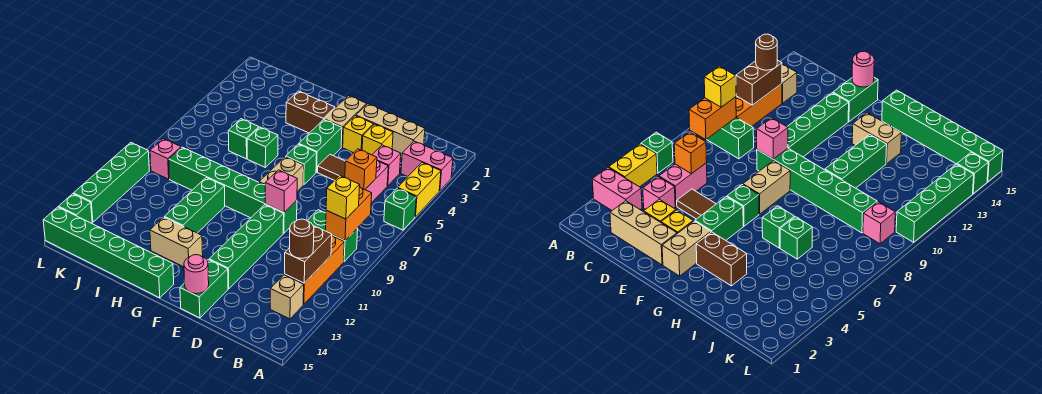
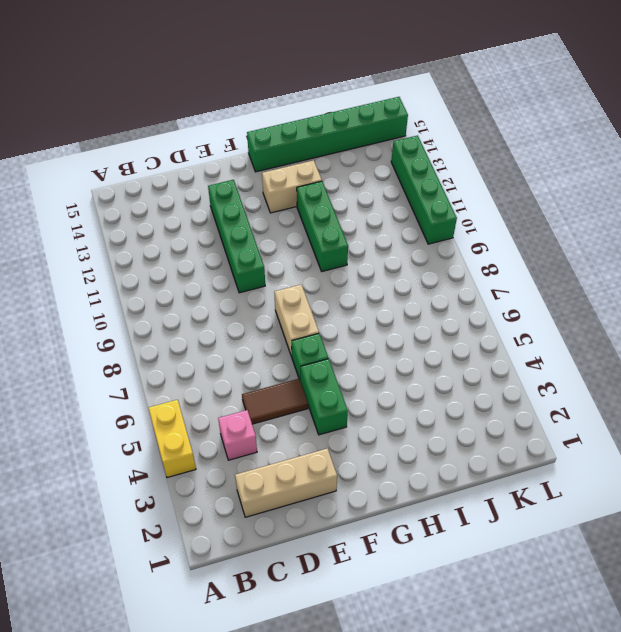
none -> pink 1x2 brick [401,141,453,191]
none -> green 1x1 brick [384,188,416,230]
none -> green 1x2 brick [307,210,358,262]
none -> orange 1x3 brick [285,236,344,304]

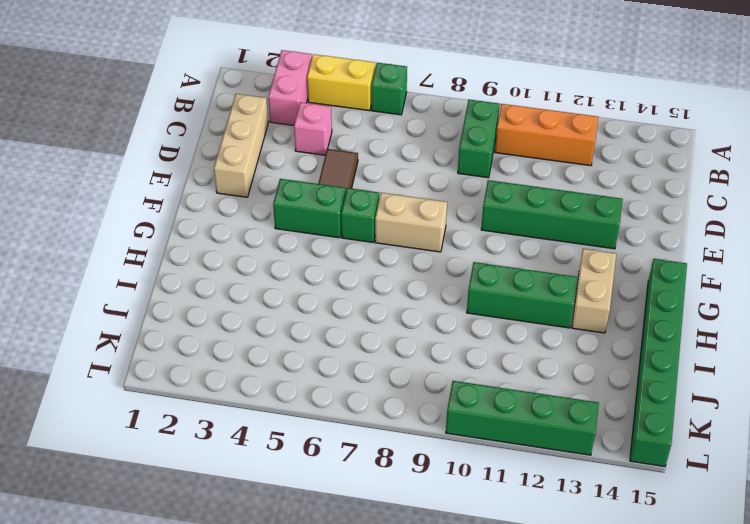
none -> tan 1x1 brick [270,275,304,319]
none -> pink 1x2 brick [365,161,388,203]
none -> yellow 1x1 brick [362,124,393,155]
none -> yellow 1x1 brick [343,116,374,153]

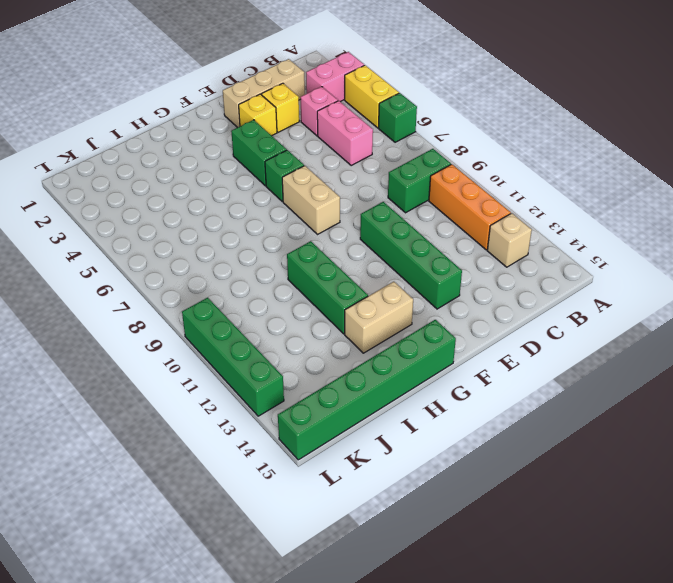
none -> brown 1x2 tile [318,154,346,180]
none -> green 1x6 brick [169,147,297,233]
none -> green 1x2 brick [180,260,228,318]
none -> tan 1x2 brick [324,96,367,147]

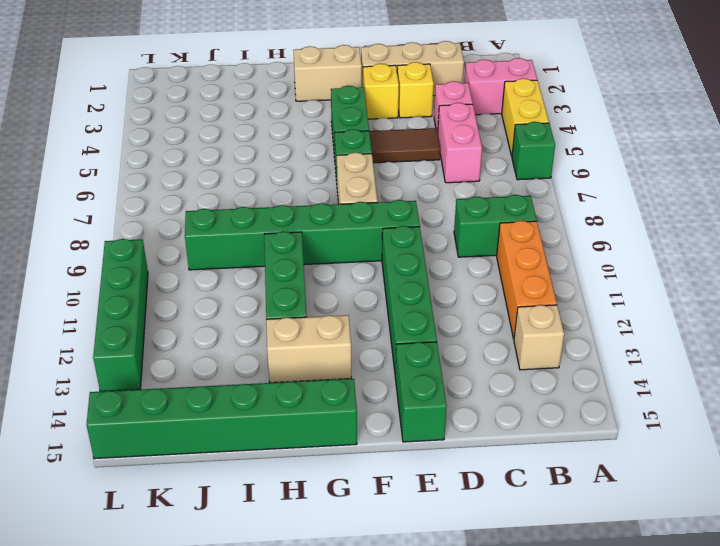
tan 1x2 brick [293,45,362,101] -> tan 1x2 brick turned to [324,96,367,147]
none -> brown 1x2 brick [286,91,335,133]
none -> green 1x1 brick [247,127,278,167]
none -> green 1x1 brick [228,119,259,159]
none -> pink 1x1 brick [150,139,181,179]

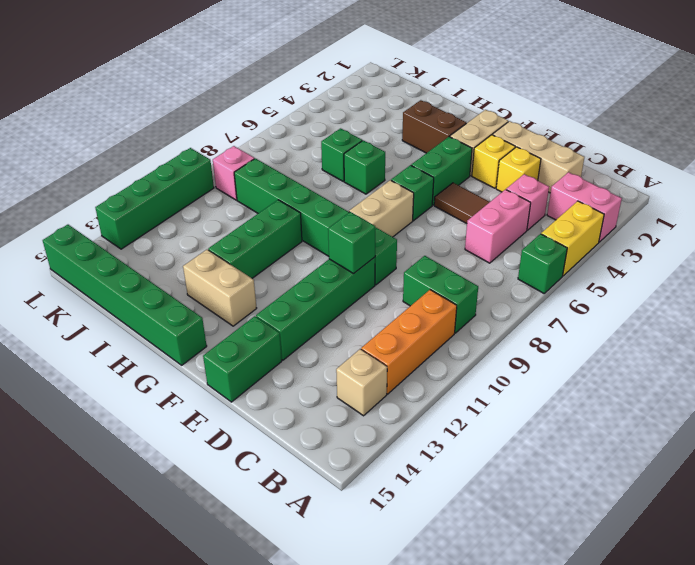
green 1x1 brick [328,212,375,274] -> green 1x1 brick moved to [59,194,92,223]
none -> orange 1x2 brick [326,187,372,241]
none -> brown 1x2 brick [285,226,332,283]
none -> orange 1x1 brick [345,149,377,190]
none -> pink 1x1 brick [265,170,297,212]

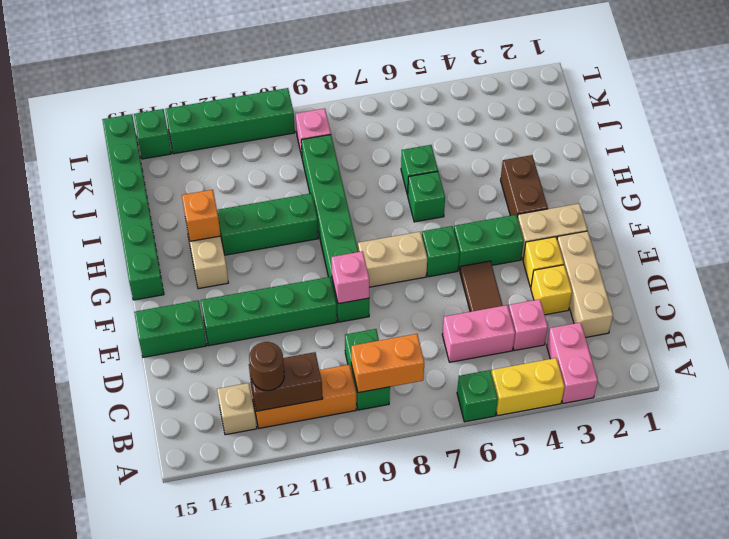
orange 1x1 brick [182,190,221,241] -> orange 1x1 brick moved to [345,149,377,190]
none -> pink 1x1 round brick [184,255,209,294]
none -> yellow 1x1 brick [326,176,360,219]

